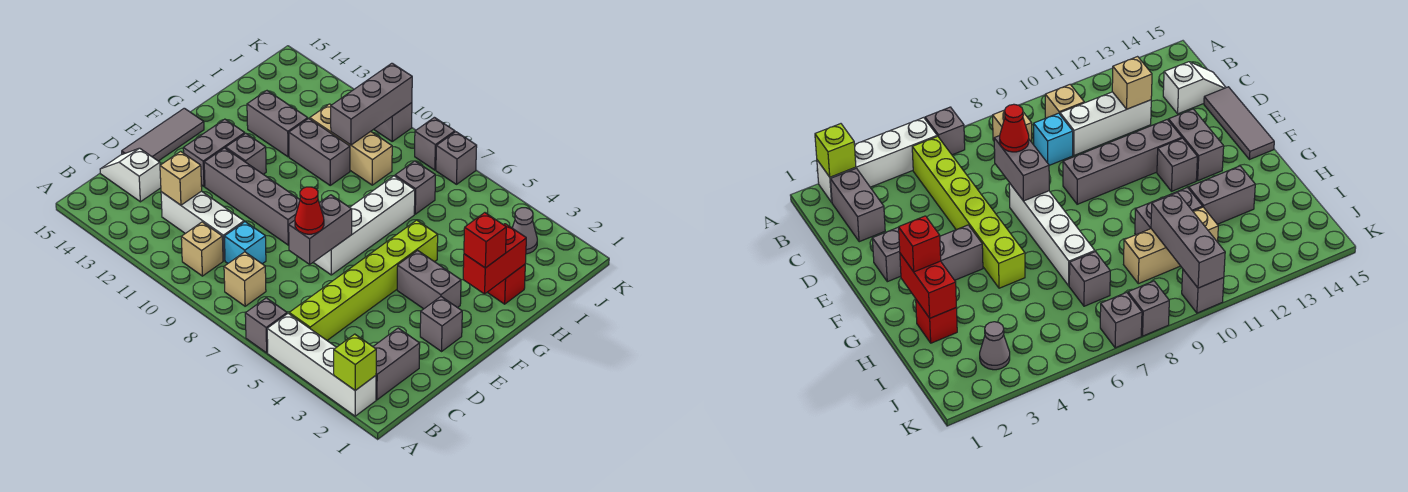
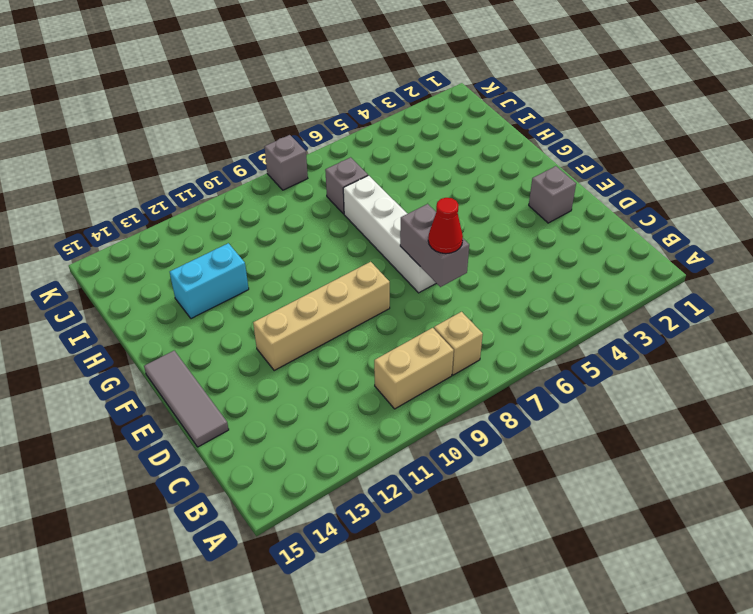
tan 1x2 brick [374,328,454,409] -> tan 1x1 brick [181,222,223,276]
tan 1x4 brick [253,262,390,370] -> grey 1x4 brick [204,148,300,245]
cyan 1x2 brick [170,243,249,319] -> grey 1x2 brick [247,91,308,157]
none -> white 1x4 brick [267,313,376,416]
none -> grey 1x1 brick [245,298,287,353]
none -> grey 1x2 brick [373,328,420,400]
none -> lime 1x6 brick [289,220,438,340]

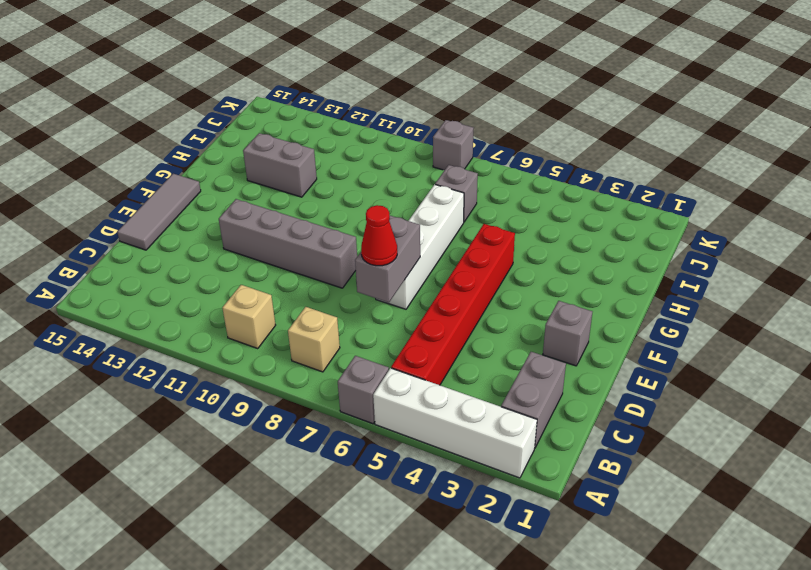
red 1x6 brick [391,224,515,385] -> lime 1x6 brick [289,220,438,340]
none -> cyan 1x1 brick [224,222,266,264]
none -> white 1x3 brick [161,191,244,261]
none -> white 1x2 slope [100,148,161,202]
none -> grey 1x2 brick [183,119,245,186]

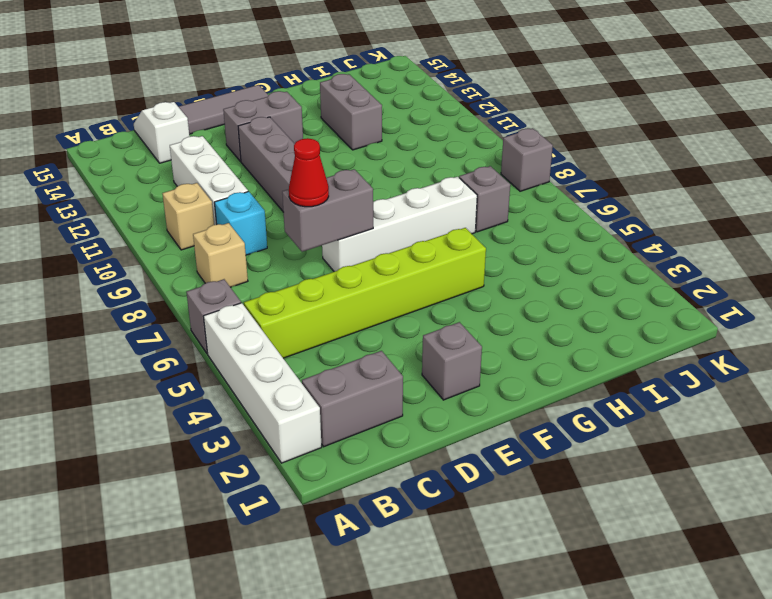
none -> grey 1x2 brick [397,250,461,309]
none -> grey 1x1 brick [226,133,266,174]
none -> red 1x1 brick [487,265,525,304]
none -> grey 1x2 brick [289,118,350,185]

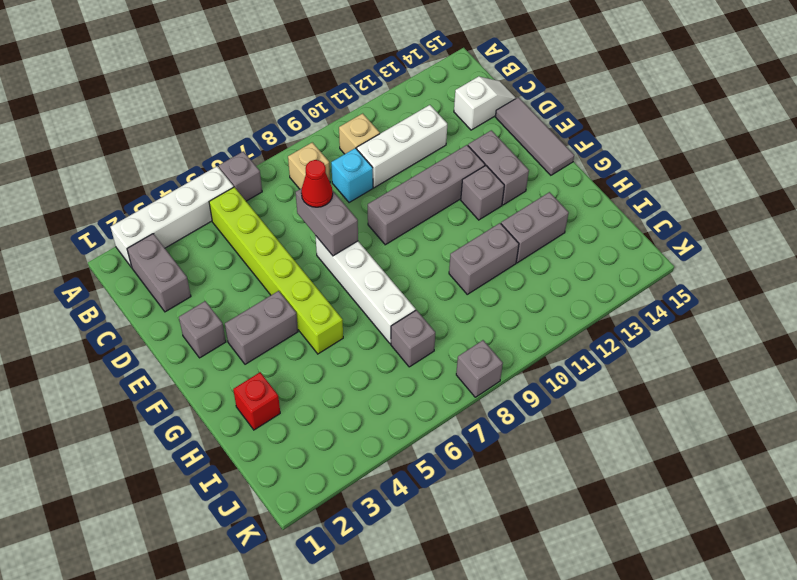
none -> tan 1x3 brick [310,104,392,185]
none -> grey 1x1 cone [512,208,537,254]
none -> grey 1x1 brick [436,132,477,184]
none -> grey 1x1 brick [374,103,412,141]

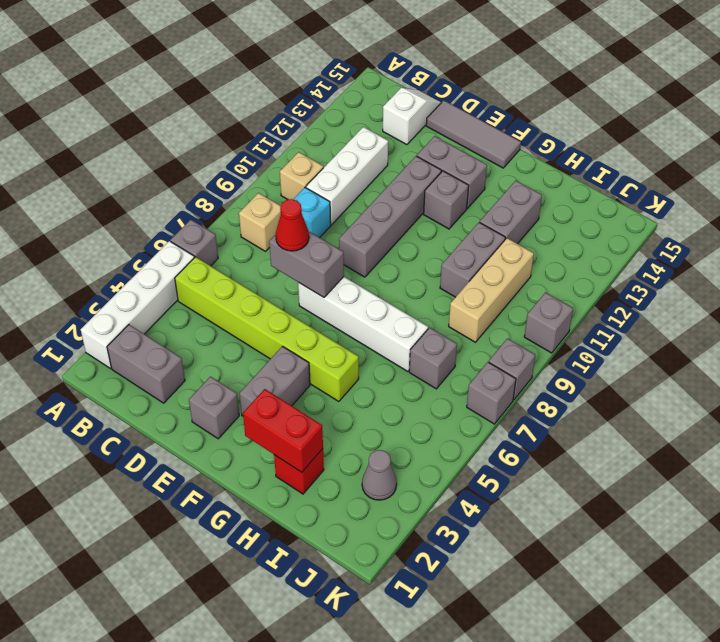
none -> lime 1x1 brick [334,334,376,390]
none -> tan 1x1 brick [160,151,202,205]
none -> grey 1x3 brick [331,63,412,145]
none -> red 1x1 brick [464,213,506,268]

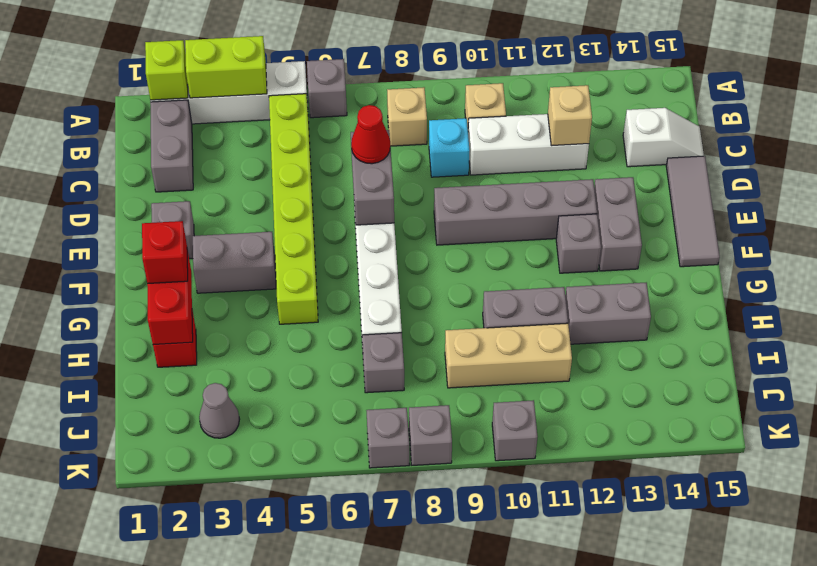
lime 1x2 brick [185,36,267,98] -> none
none -> grey 1x3 brick [331,63,412,145]

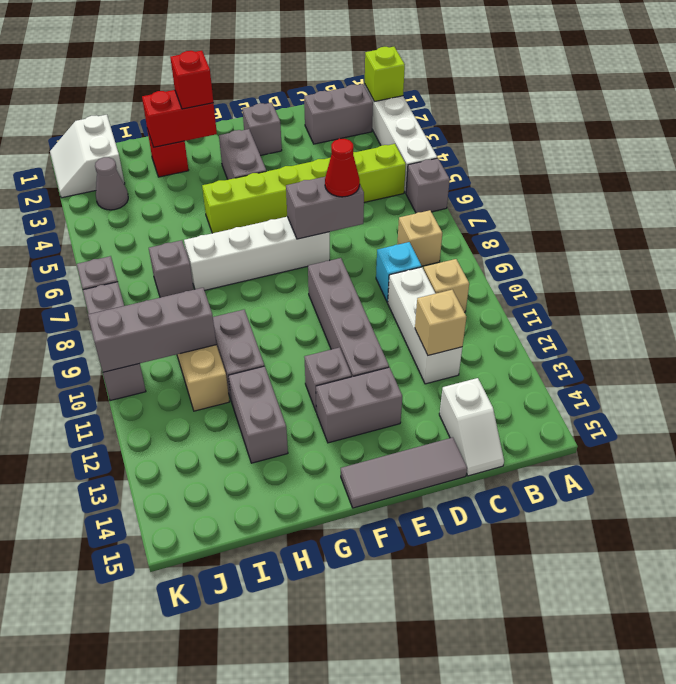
white 2x2 slope [50,115,125,198] -> none

